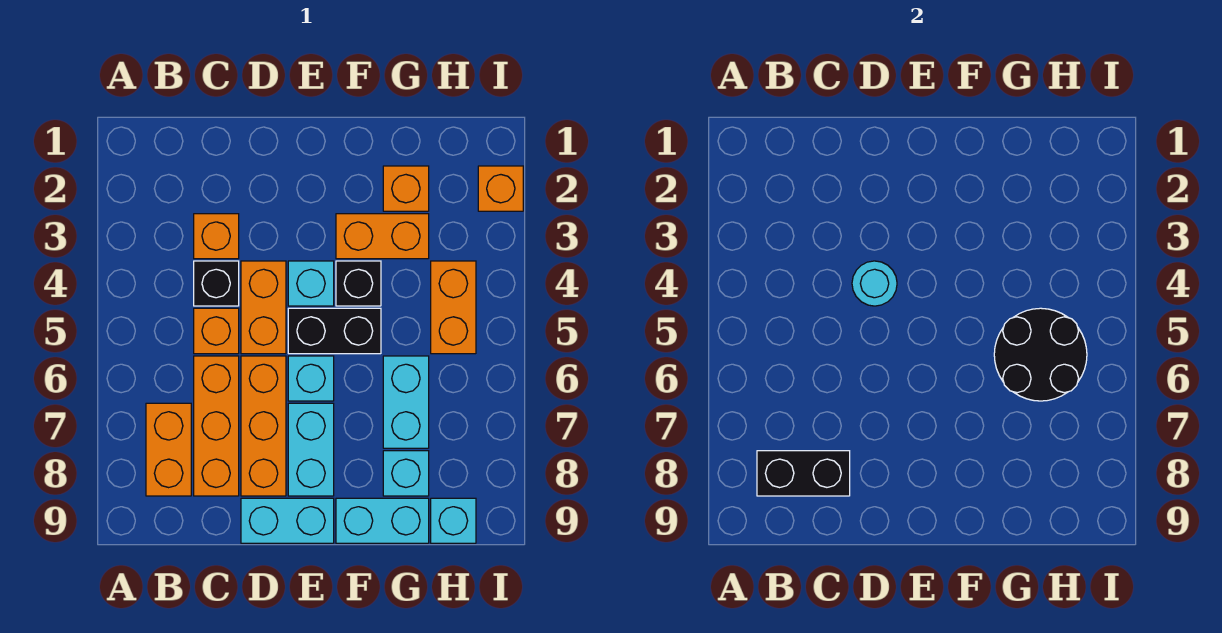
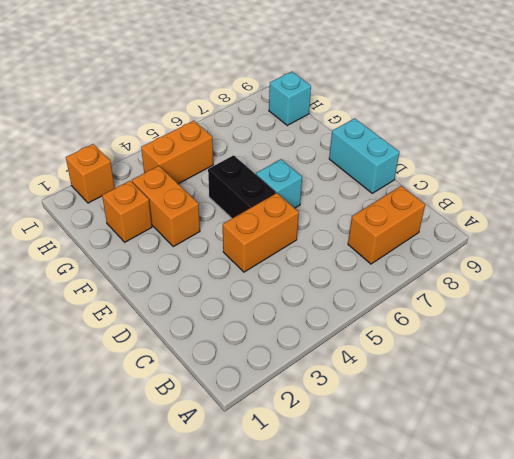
none -> orange 1x1 brick [194,214,239,259]
none -> black 1x1 brick [194,261,239,306]
none -> orange 1x1 brick [194,308,239,354]

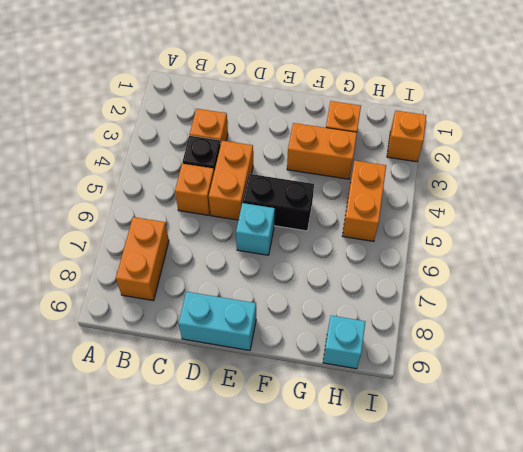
none -> orange 1x3 brick [194,356,239,496]
none -> orange 1x3 brick [241,356,286,496]
none -> cyan 1x1 brick [288,261,334,306]

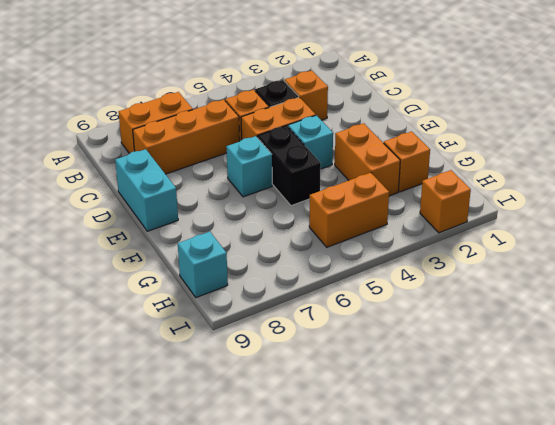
none -> orange 1x3 brick [241,356,286,496]
none -> cyan 1x2 brick [288,403,334,496]
none -> black 1x1 brick [336,261,381,306]

